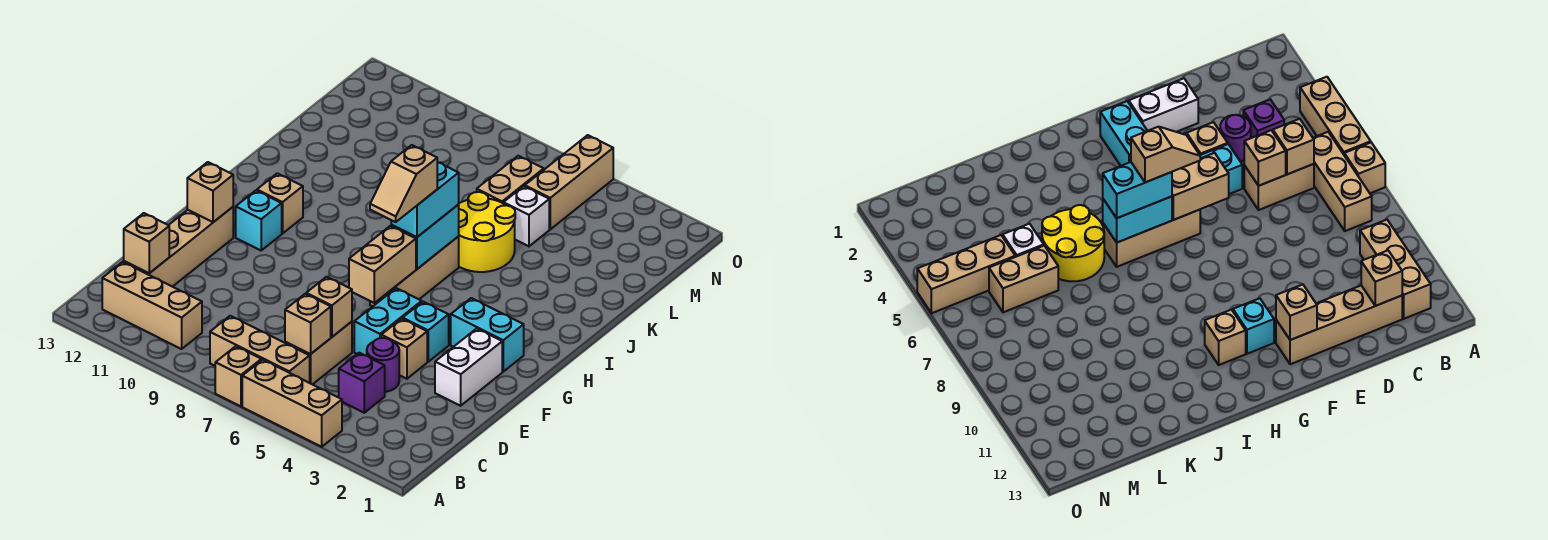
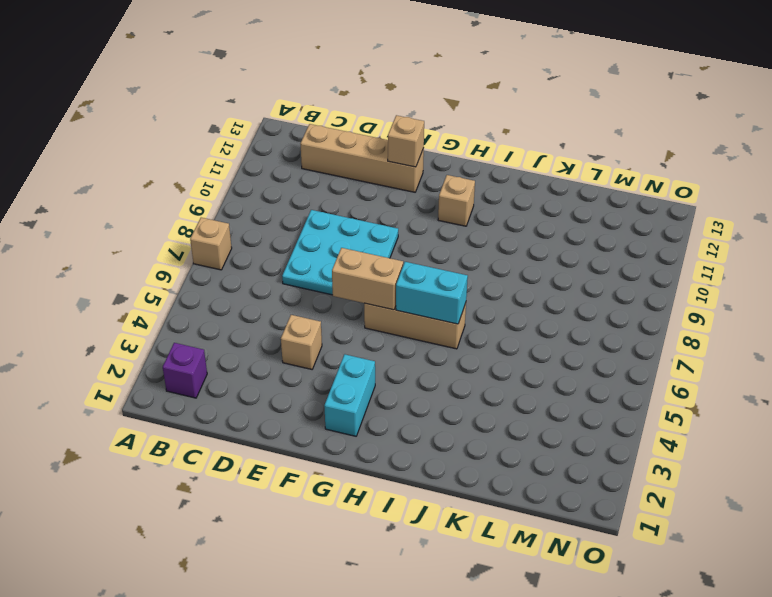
purple 1x1 brick [163,343,207,398] -> purple 1x1 brick moved to [339,353,385,413]
cyan 3x3 plate [282,210,398,295] -> none
none -> tan 1x3 brick [242,360,342,447]
none -> tan 1x3 brick [210,316,310,383]
none -> tan 1x3 brick [102,262,202,349]

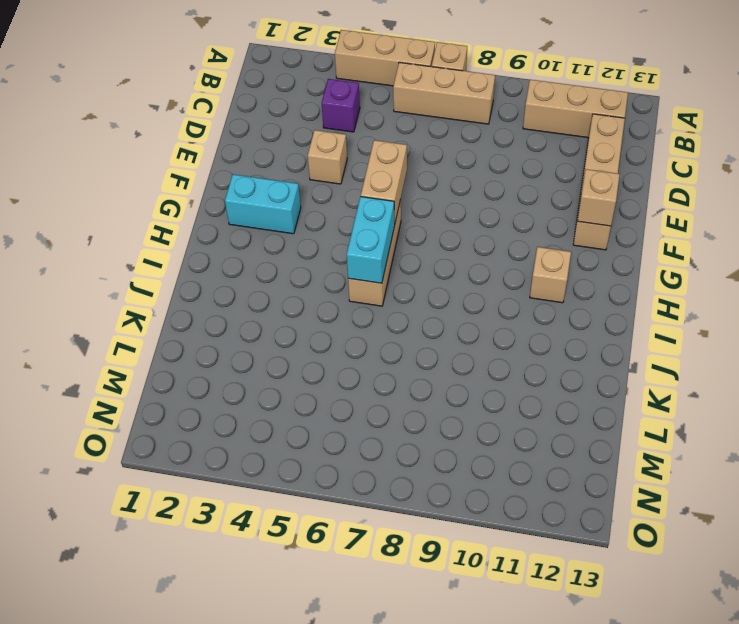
none -> tan 1x2 brick [285,322,352,385]
none -> purple 1x1 round brick [367,338,399,392]
none -> white 1x2 brick [435,329,502,406]

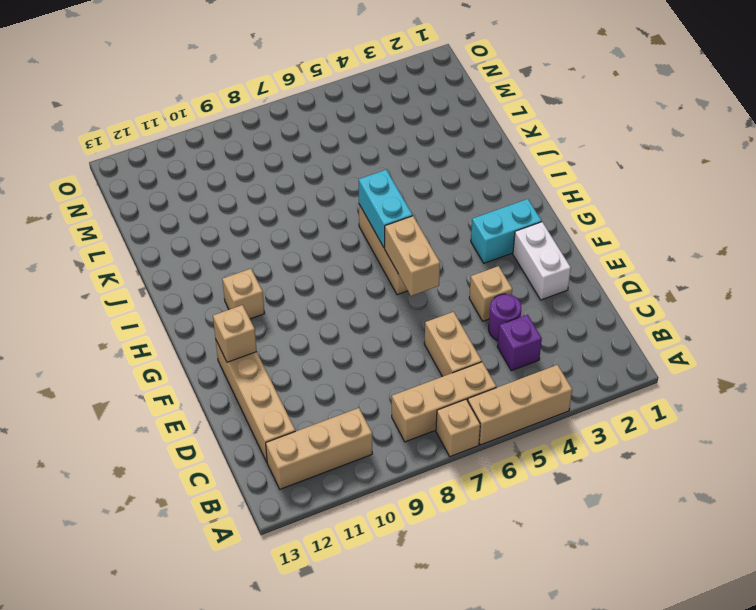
none -> cyan 1x2 brick [354,288,422,356]
none -> cyan 1x1 brick [403,302,449,362]
none -> cyan 1x1 brick [236,191,282,250]

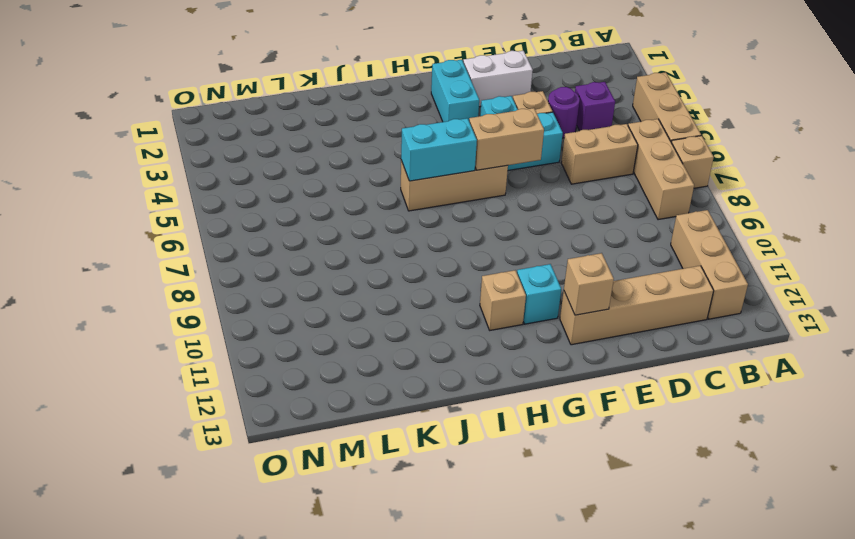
none -> yellow 2x2 round brick [458,192,515,272]
none -> white 1x1 brick [504,186,549,246]
none -> tan 1x2 brick [477,156,544,204]

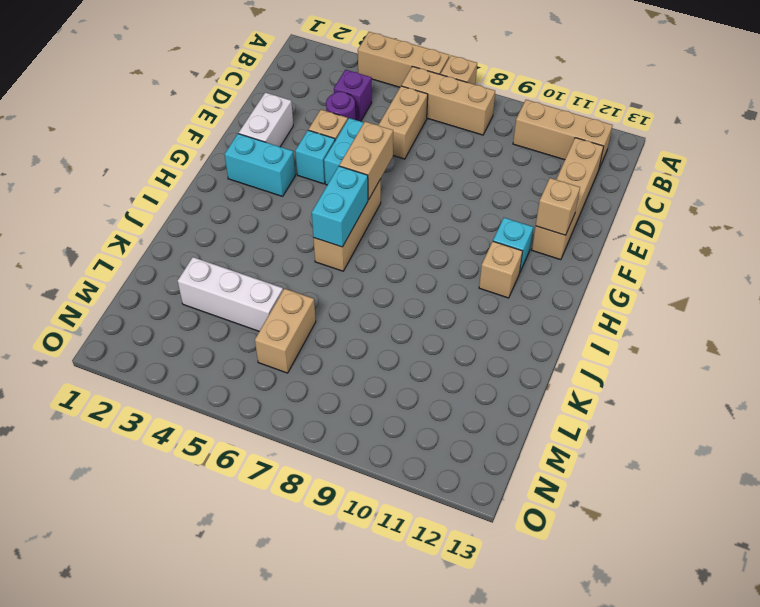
white 1x3 brick [178,257,283,331] -> white 1x1 brick [504,186,549,246]
none -> yellow 2x2 round brick [458,192,515,272]
none -> tan 1x3 brick [525,135,613,229]
none -> tan 1x1 brick [285,294,331,354]

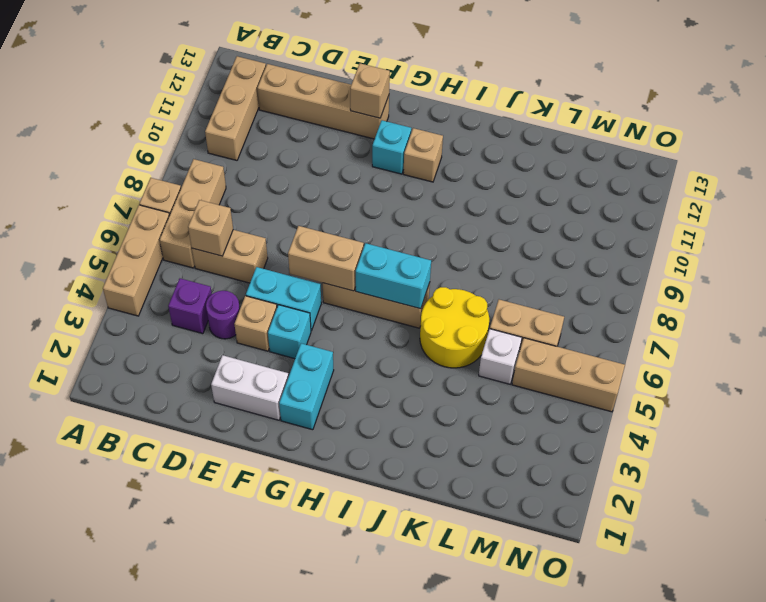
none -> tan 1x1 brick [124,213,169,273]
none -> tan 1x1 brick [306,277,352,337]
none -> cyan 1x2 brick [391,162,459,237]

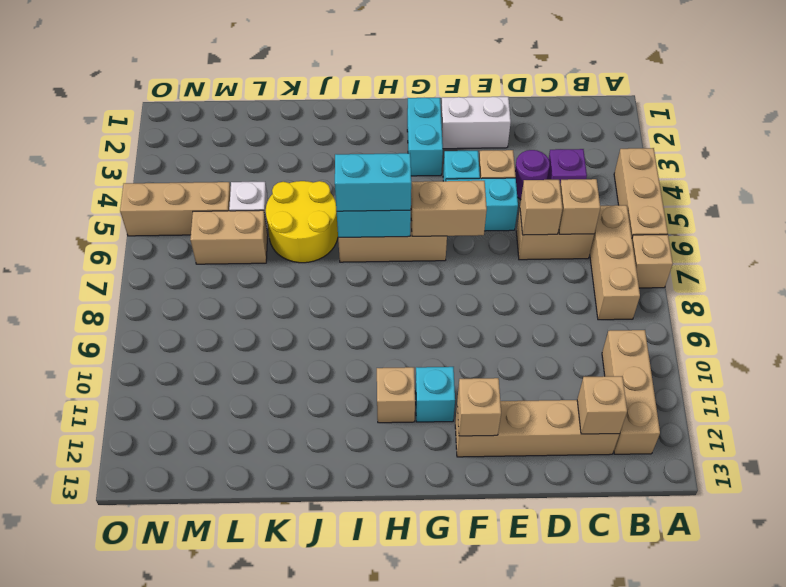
none -> tan 1x2 slope [370,145,437,222]

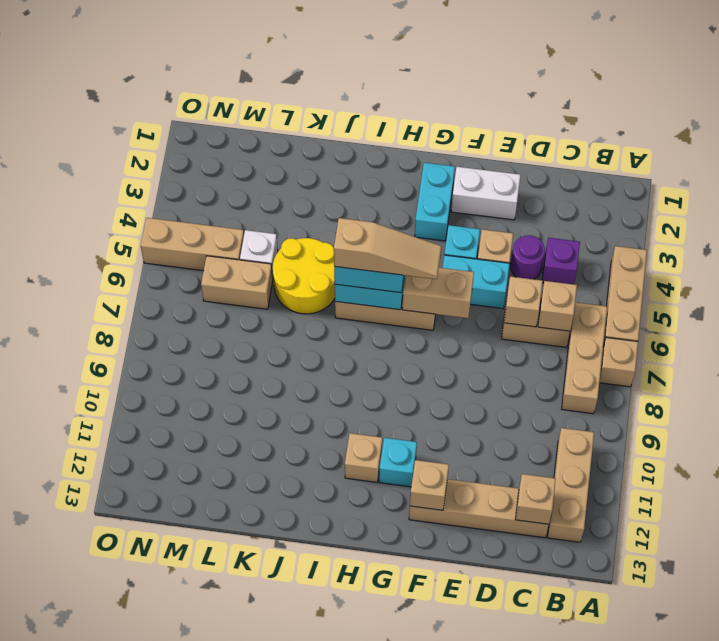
tan 1x3 slope [334,218,442,279] -> tan 1x2 slope [370,145,437,222]

